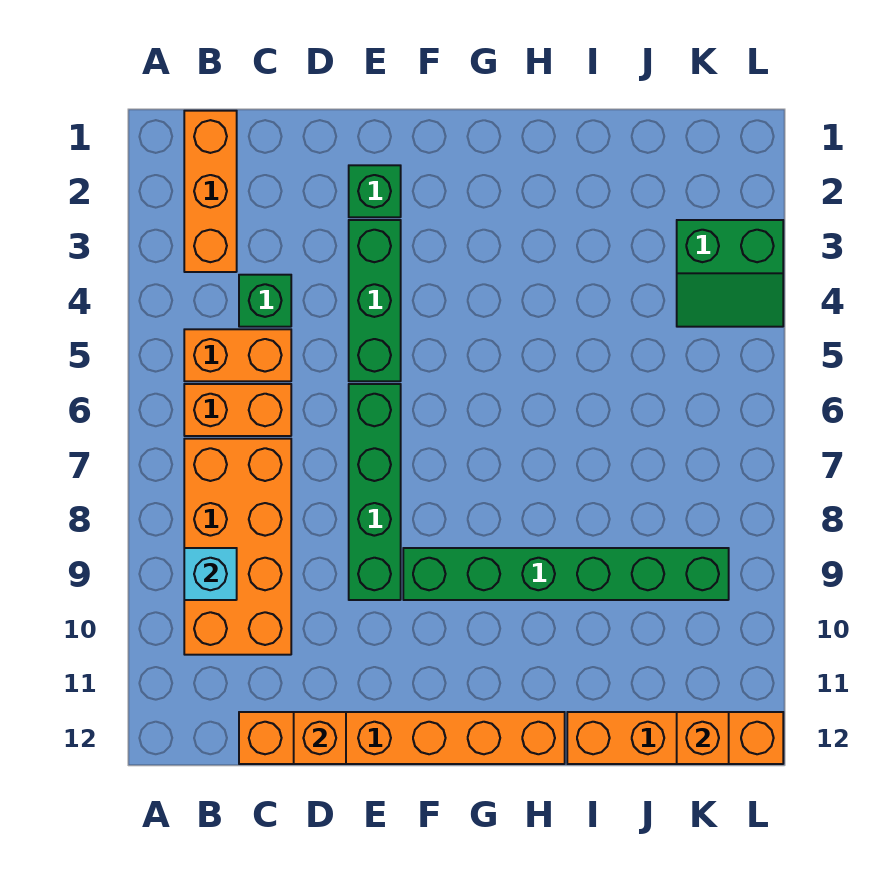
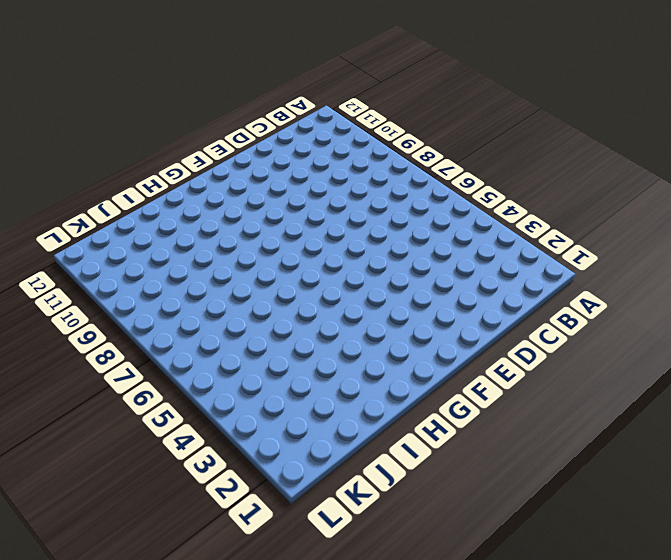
none -> orange 1x3 brick [184,111,237,272]
none -> orange 1x2 brick [184,329,291,381]
none -> orange 1x2 brick [184,384,291,436]

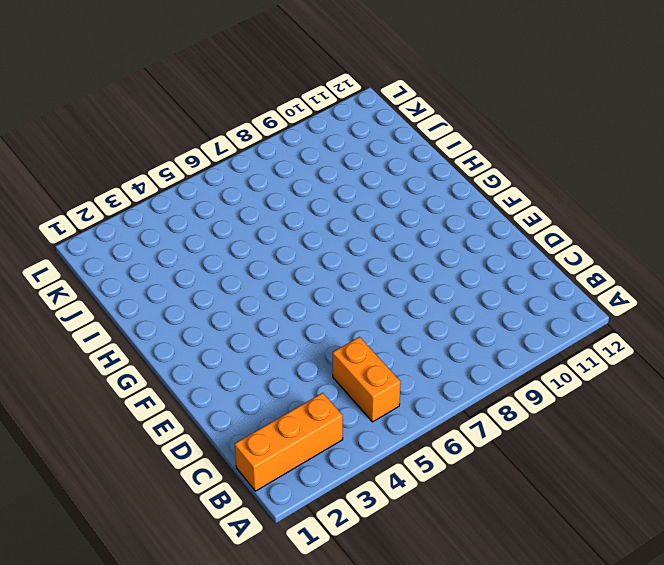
none -> orange 1x2 brick [184,384,291,436]
none -> orange 2x4 brick [184,439,291,655]
none -> green 1x1 brick [239,275,291,327]

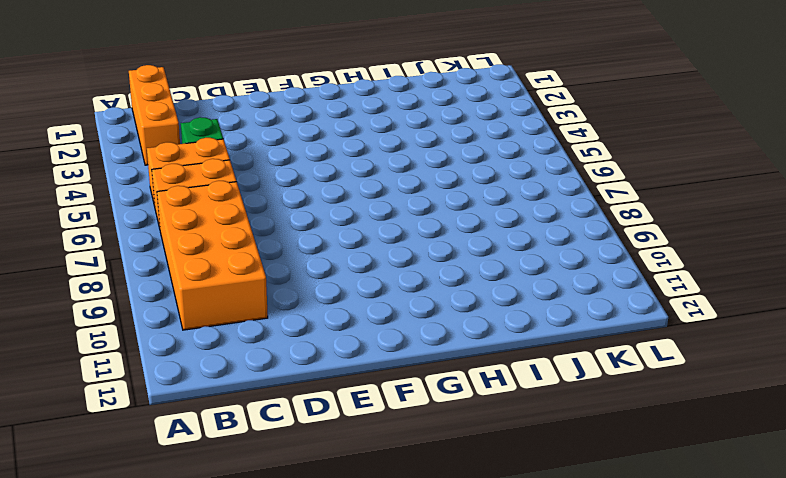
none -> orange 1x6 brick [239,712,565,764]
none -> green 1x1 brick [349,165,401,217]
none -> green 1x3 brick [349,220,401,381]

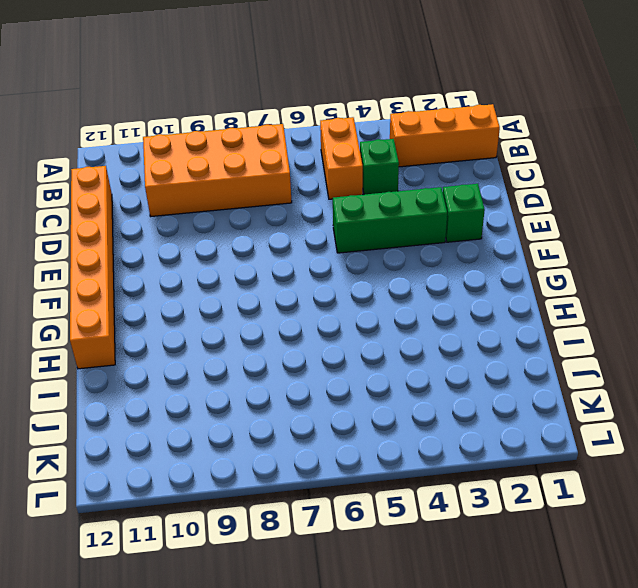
none -> orange 1x2 brick [184,384,291,436]
none -> green 1x4 brick [349,384,401,600]
none -> green 1x6 brick [403,548,729,600]

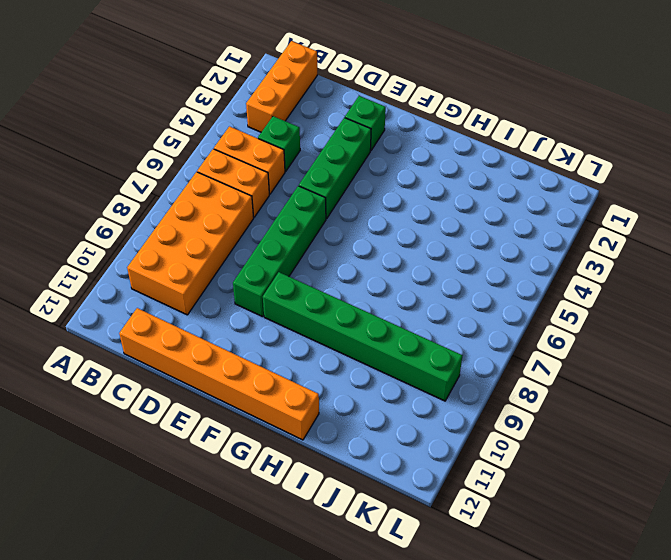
none -> orange 1x4 brick [567,712,783,764]
none -> green 2x2 slope [677,220,783,327]
none -> cyan 1x1 brick [184,548,237,600]

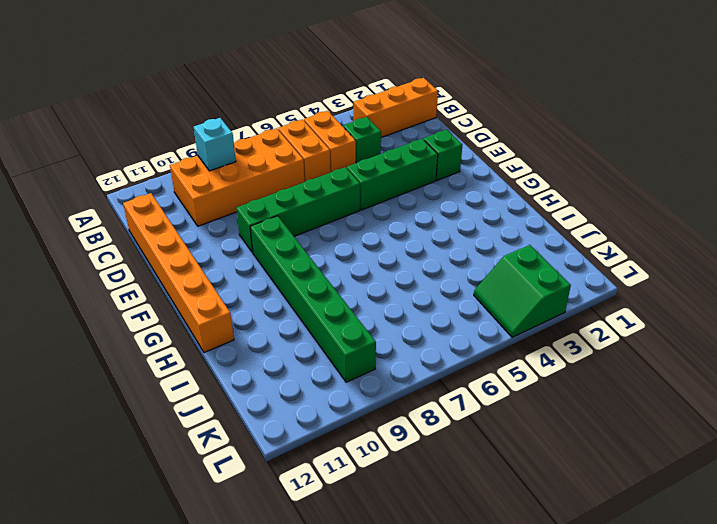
none -> orange 1x4 brick [567,712,783,764]
none -> orange 1x1 brick [294,712,346,764]
none -> orange 1x1 brick [677,712,729,764]

